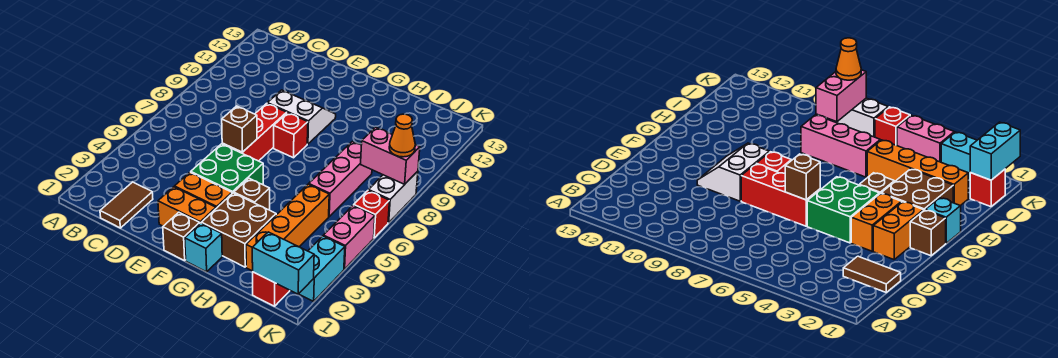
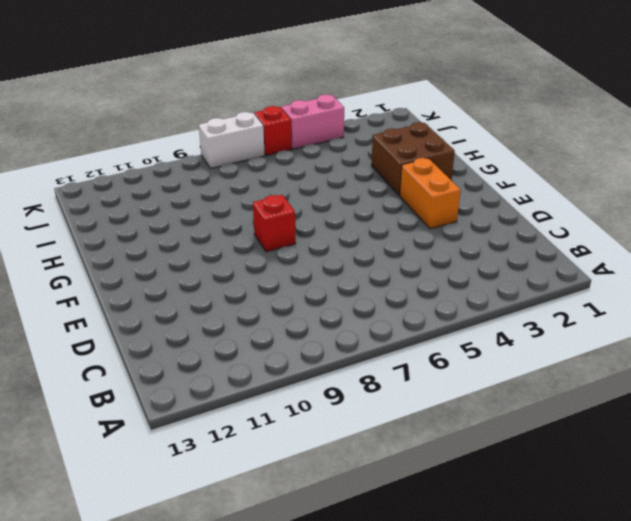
none -> brown 1x2 tile [100,182,153,228]
none -> orange 1x2 brick [158,187,216,226]
none -> green 2x2 brick [191,144,263,193]

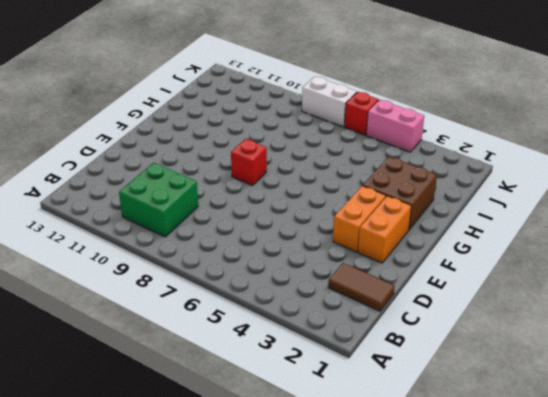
green 2x2 brick [119,163,198,237] -> green 2x2 brick moved to [191,144,263,193]
none -> red 1x3 brick [222,103,287,161]
none -> white 2x2 slope [267,90,336,144]
none -> brown 1x1 brick [163,212,200,261]

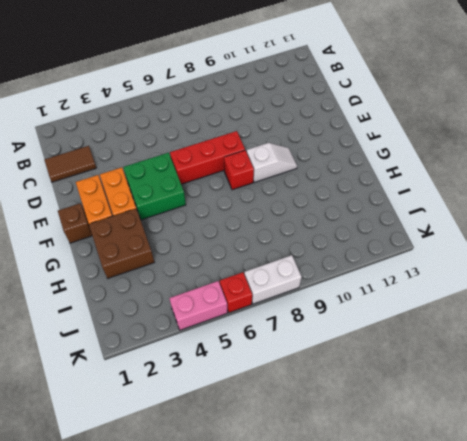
white 1x2 slope [247,143,297,182] -> white 2x2 slope [267,90,336,144]
none -> cyan 1x1 brick [185,223,222,272]
none -> brown 1x1 brick [234,178,270,210]
none -> orange 1x4 brick [246,184,329,271]

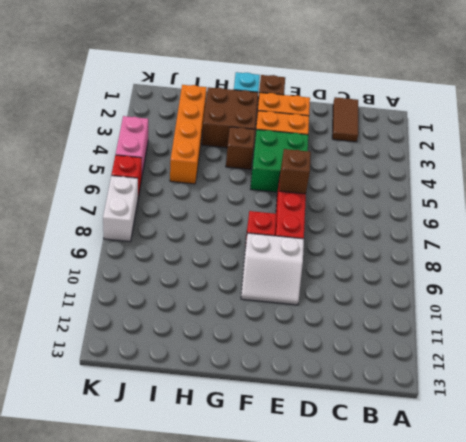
none -> pink 1x3 brick [309,142,372,216]
none -> red 1x1 brick [253,272,290,306]
none -> cyan 1x2 brick [299,236,345,301]

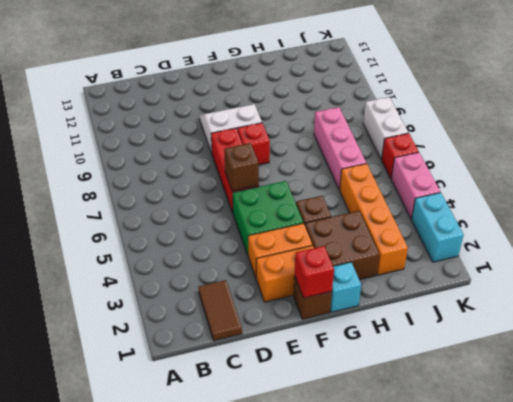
red 1x1 brick [295,246,334,298] -> red 1x1 brick moved to [253,272,290,306]
none -> cyan 1x2 brick [252,232,314,294]
none -> pink 1x2 brick [361,127,420,184]
none -> orange 1x1 cone [389,114,415,157]

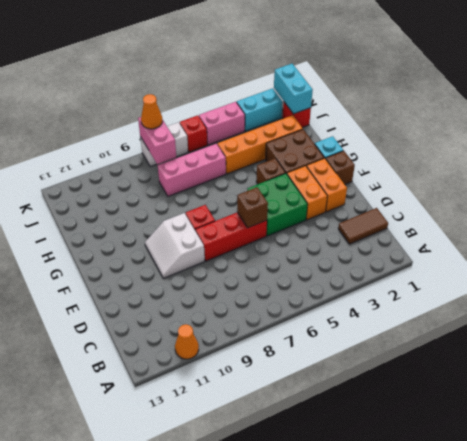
orange 1x1 cone [175,324,199,359] -> none

